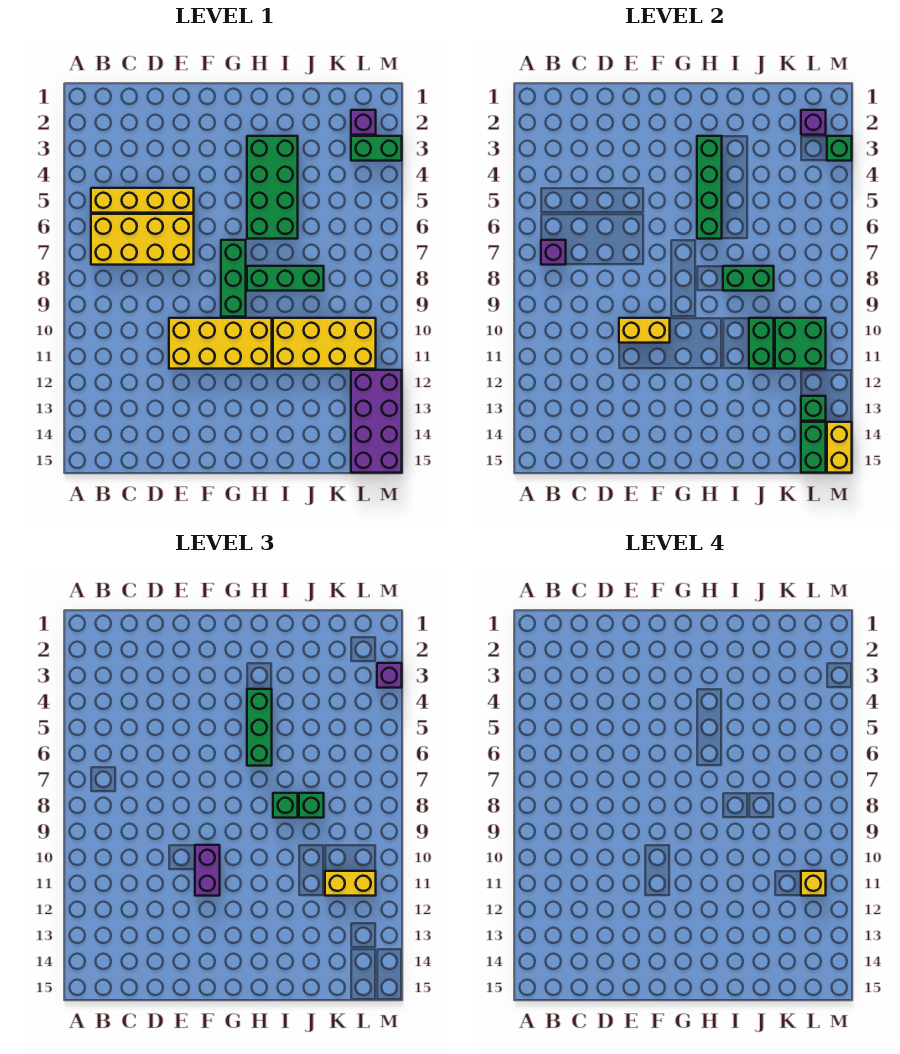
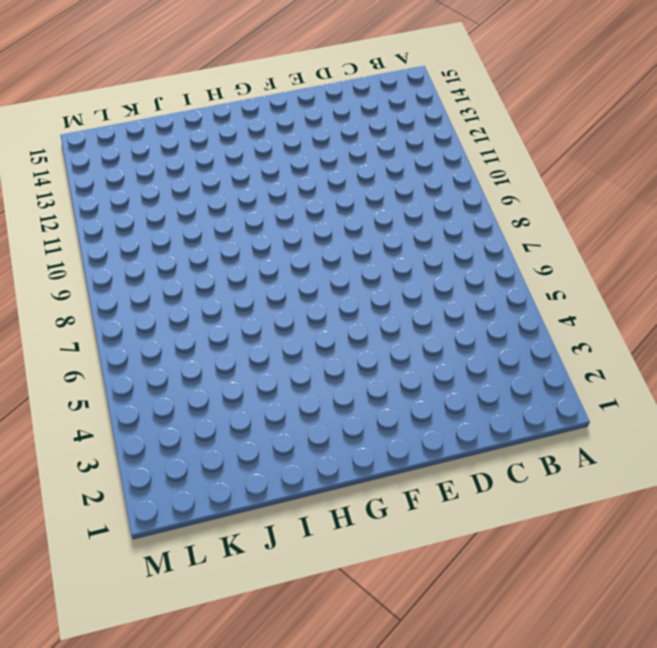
none -> yellow 1x4 brick [91,188,194,213]
none -> yellow 2x4 brick [91,214,194,265]
none -> yellow 2x4 brick [169,318,272,369]

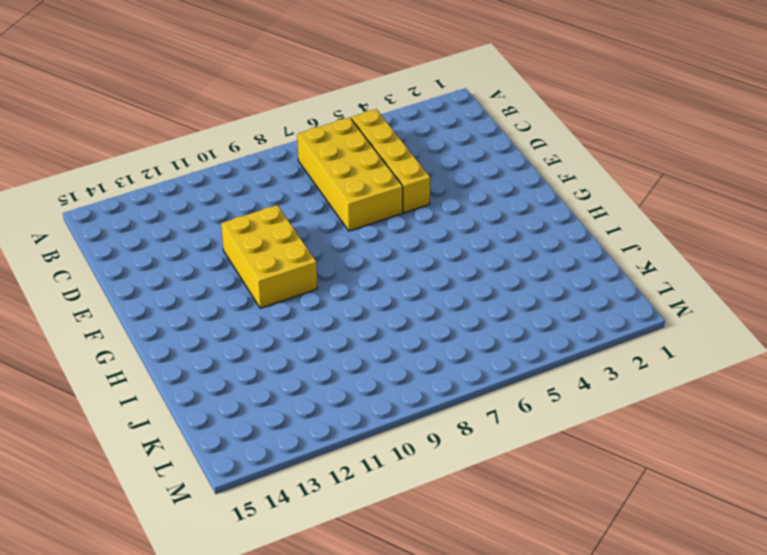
yellow 2x3 brick [221,205,317,308] -> yellow 2x4 brick [169,318,272,369]
none -> green 1x3 brick [221,240,246,317]
none -> green 2x4 brick [247,136,298,239]
none -> green 1x3 brick [247,266,324,291]

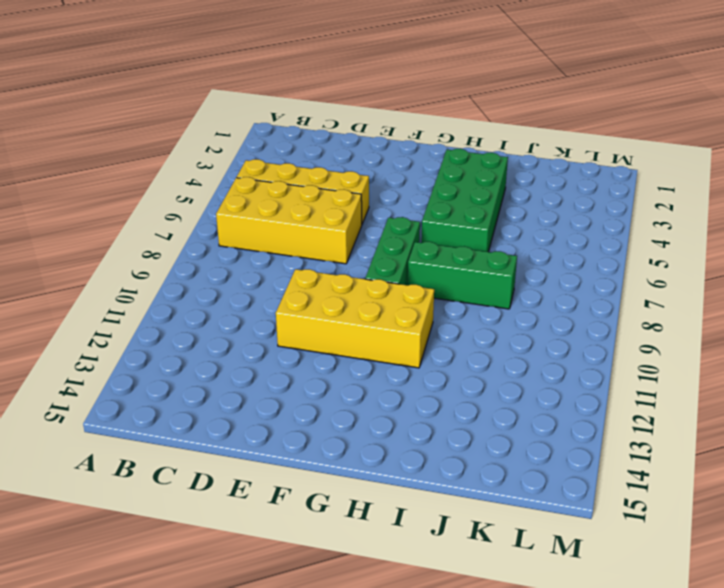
none -> yellow 2x4 brick [273,318,376,369]
none -> purple 1x1 brick [351,110,376,135]
none -> green 1x2 brick [351,136,402,161]

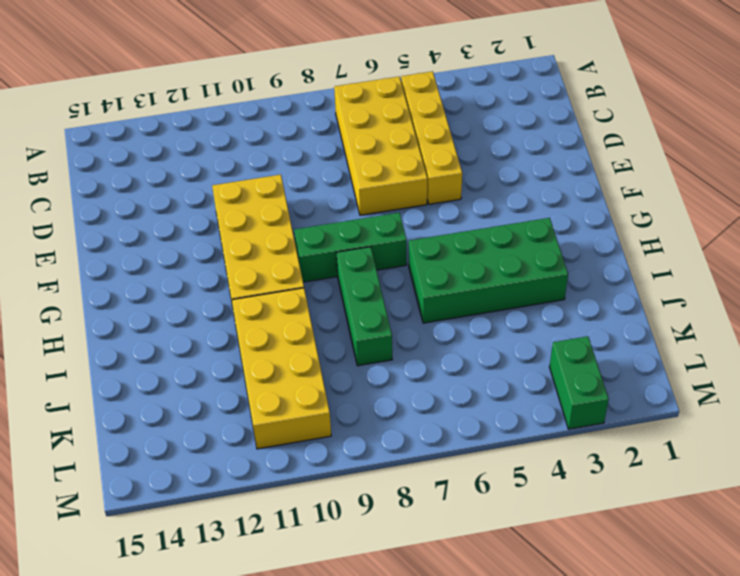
none -> purple 1x1 brick [351,110,376,135]
none -> purple 2x4 brick [351,370,402,473]
none -> purple 1x1 brick [541,240,566,265]

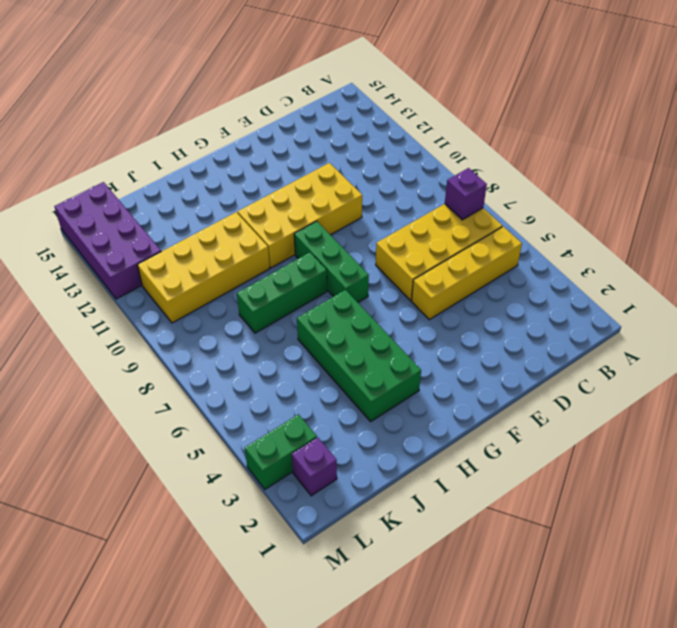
none -> yellow 1x2 brick [619,318,670,343]
none -> green 1x4 brick [697,136,722,239]
none -> green 1x2 brick [723,266,774,291]

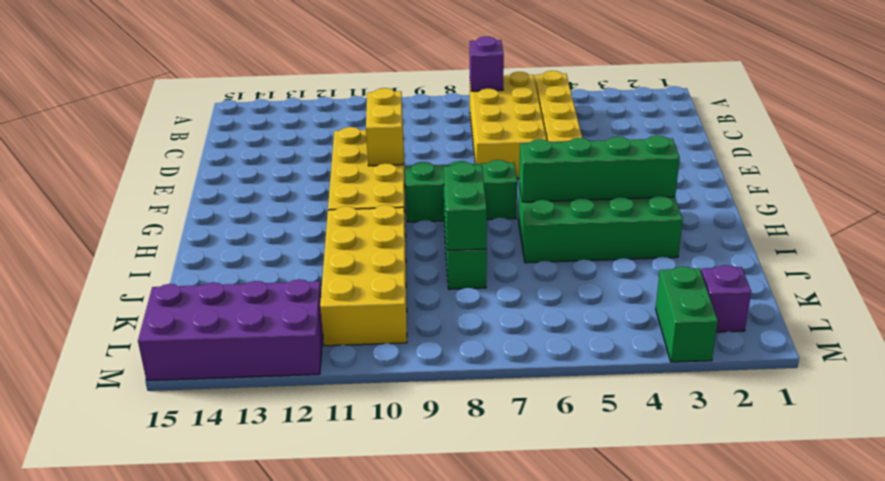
none -> green 1x2 brick [749,318,774,369]
none -> green 2x2 brick [775,318,826,369]
none -> purple 1x1 brick [801,110,826,135]

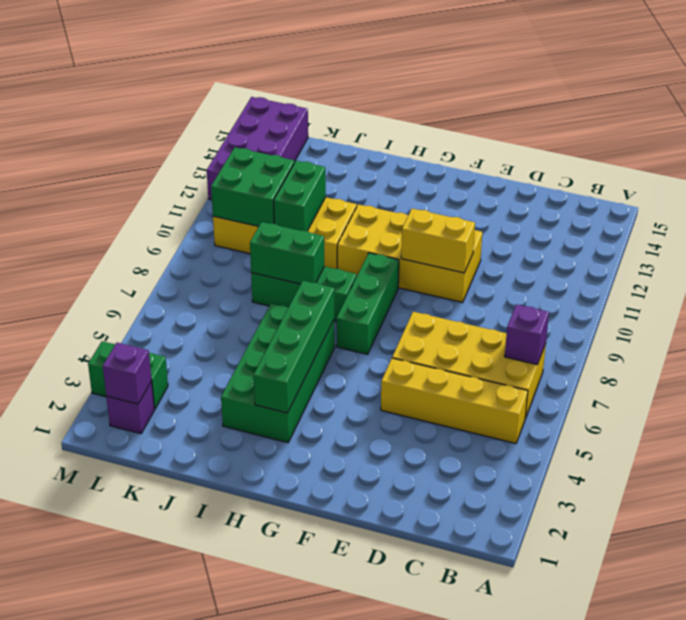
none -> green 1x1 brick [801,396,826,421]
none -> green 1x2 brick [801,422,826,473]
none -> green 1x1 brick [827,136,852,161]

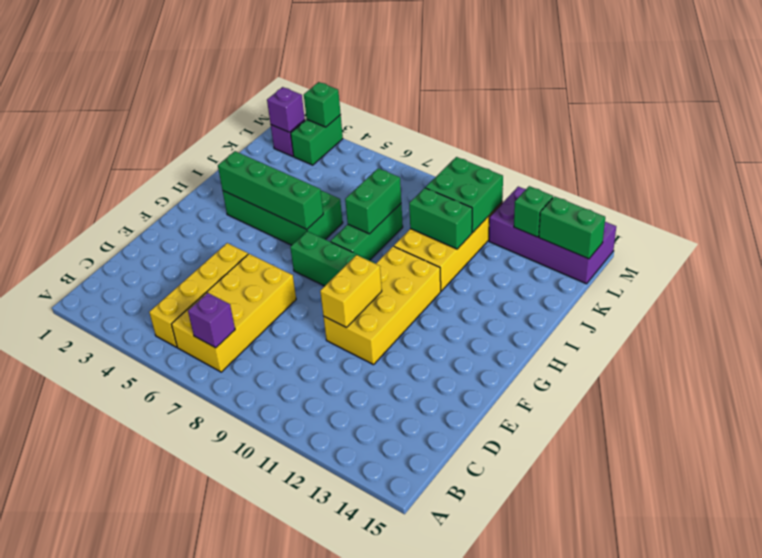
none -> yellow 1x2 brick [827,422,852,473]
none -> purple 1x2 brick [195,845,220,896]
none -> green 1x3 brick [247,689,272,766]

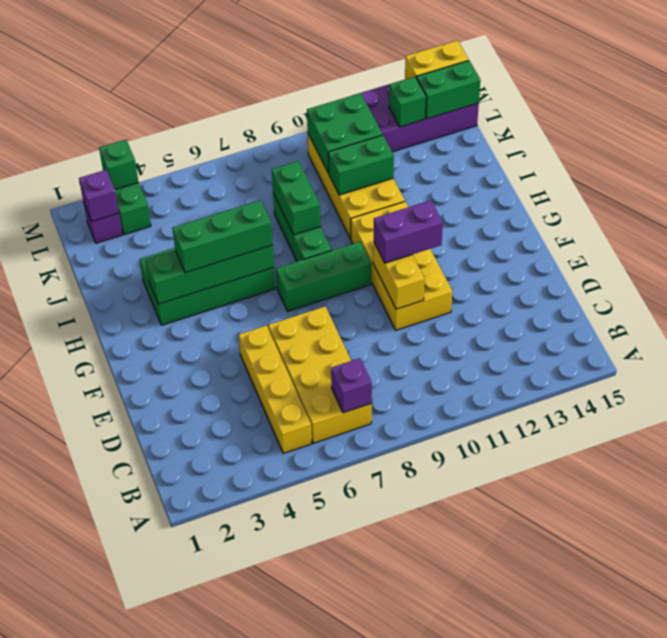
none -> green 1x1 brick [273,793,298,818]
none -> green 1x1 brick [299,793,324,818]
none -> yellow 1x2 brick [325,871,376,896]

